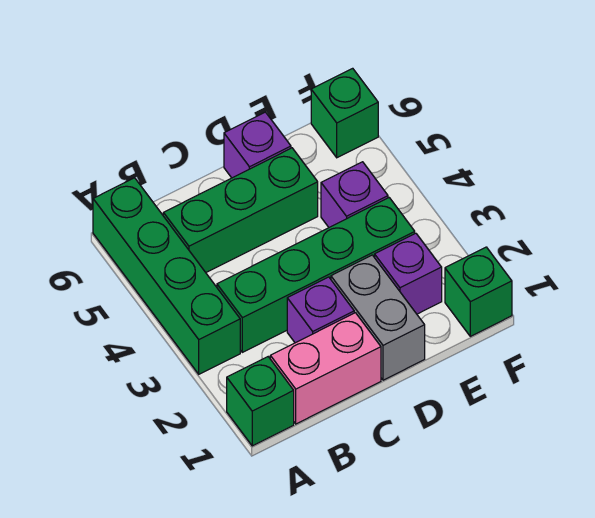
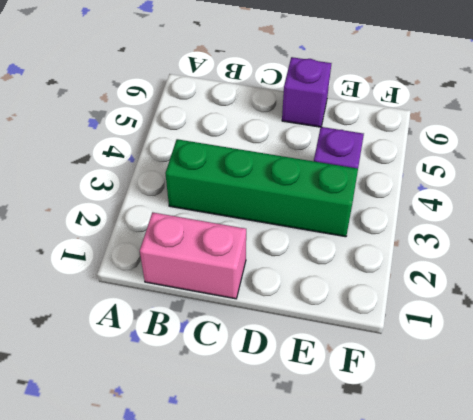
none -> green 1x1 brick [227,357,294,446]
none -> green 1x4 brick [93,178,240,374]
none -> green 1x3 brick [163,148,318,272]

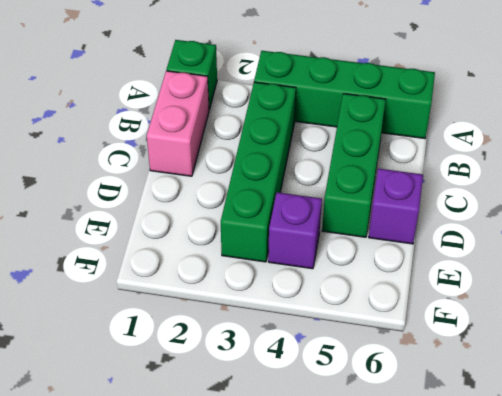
none -> purple 1x1 brick [287,277,354,343]
none -> grey 1x2 brick [331,255,425,380]
none -> purple 1x1 brick [375,233,442,314]

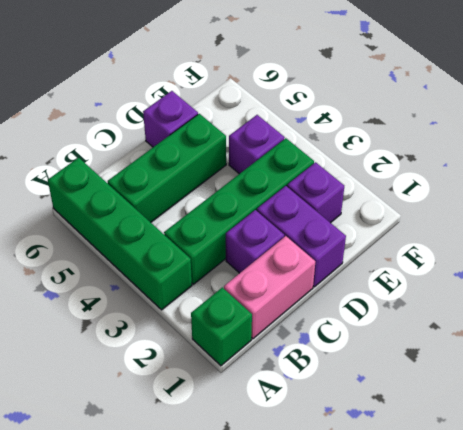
purple 1x2 brick [257,186,346,287] -> grey 1x2 brick [331,255,425,380]
none -> green 1x1 brick [445,247,512,336]
none -> green 1x1 brick [311,68,378,158]

